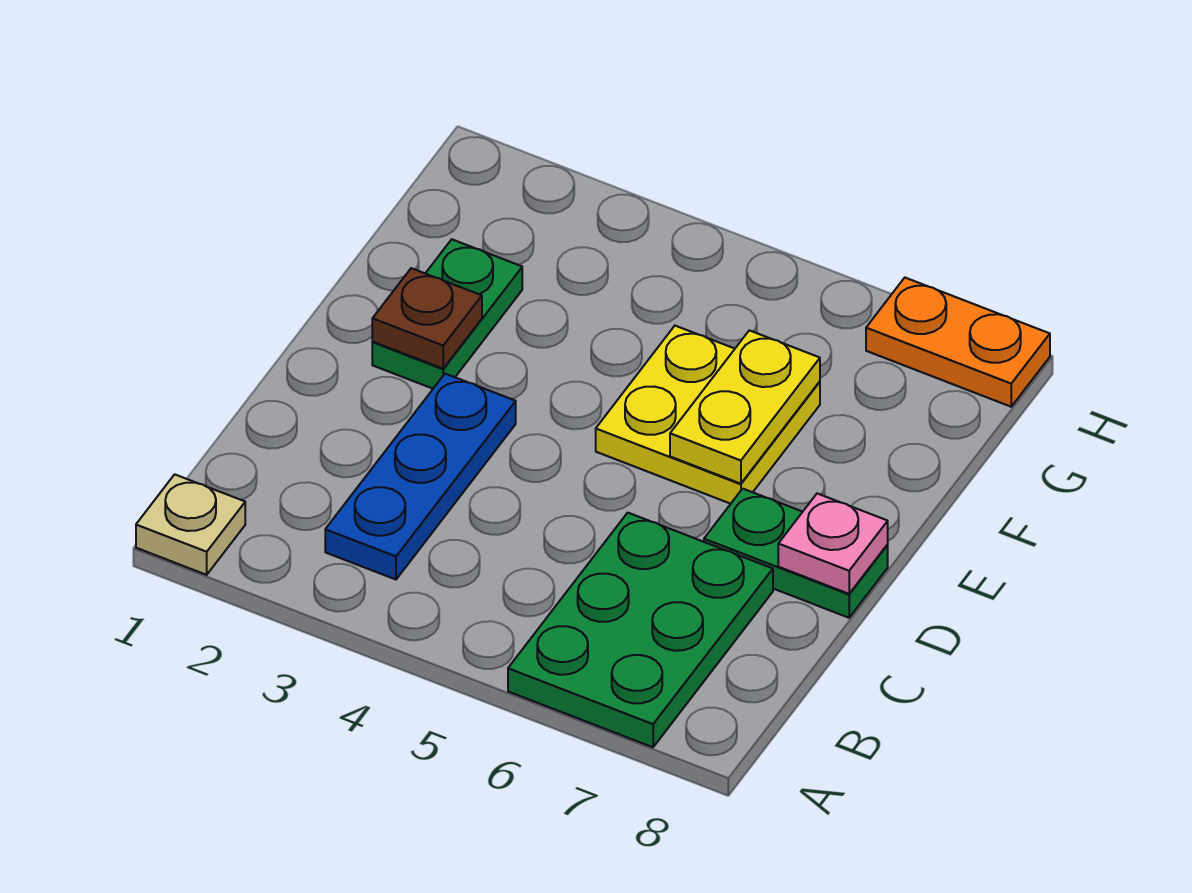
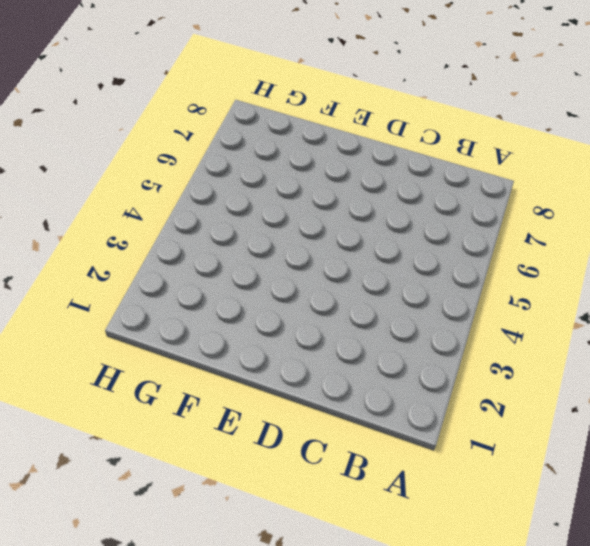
none -> tan 1x1 plate [136,474,245,575]
none -> green 2x3 plate [508,513,773,747]

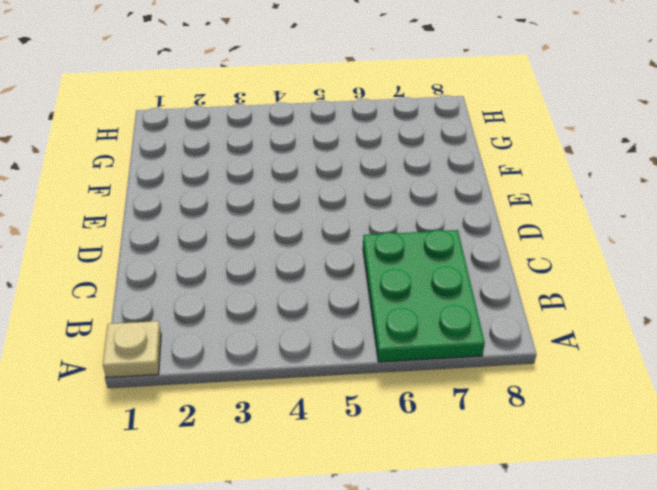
none -> blue 1x3 plate [325,374,516,580]
none -> green 1x2 plate [704,489,888,618]

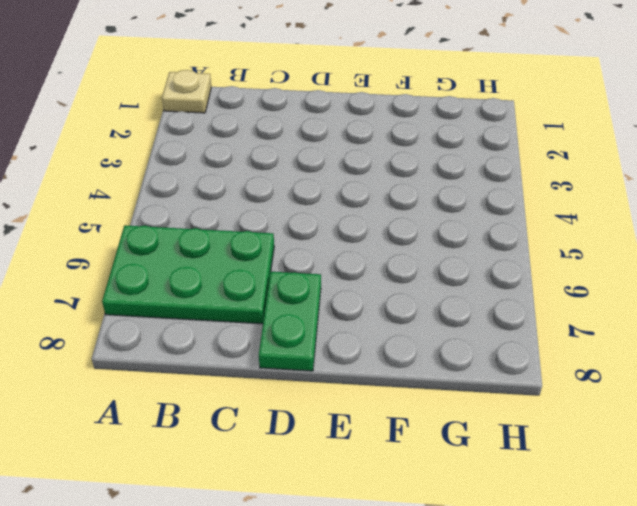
none -> blue 1x3 plate [325,374,516,580]
none -> green 1x2 plate [372,239,522,389]

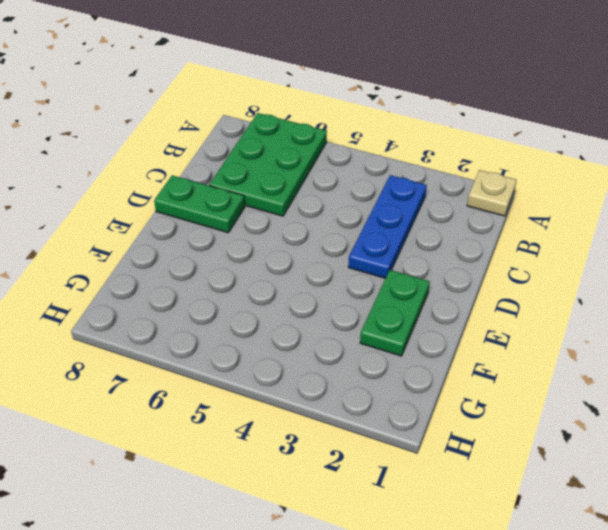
none -> yellow 2x2 plate [596,326,820,504]
none -> orange 1x2 plate [866,278,1050,407]

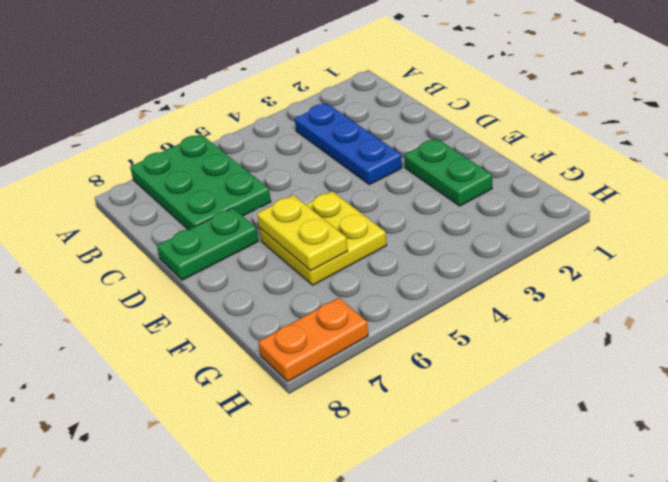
none -> tan 1x1 plate [136,474,245,575]
none -> pink 1x1 plate [778,493,888,594]

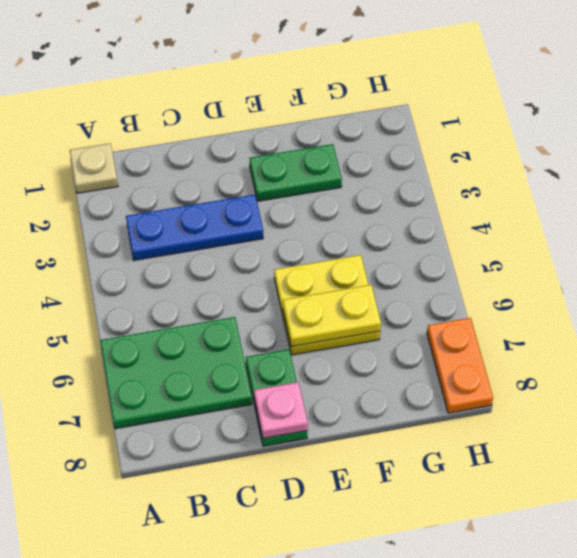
none -> brown 1x1 plate [372,268,482,369]

